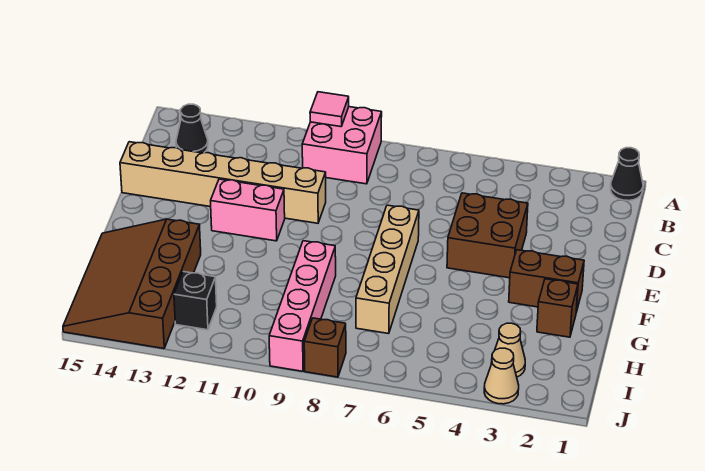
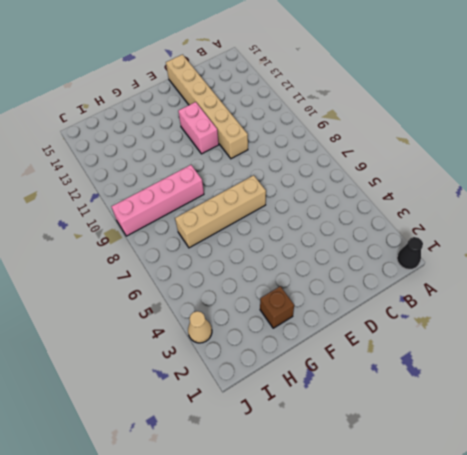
none -> pink 2x2 brick [302,107,382,184]
none -> black 1x1 cone [176,104,208,153]
none -> brown 2x2 brick [447,193,528,278]

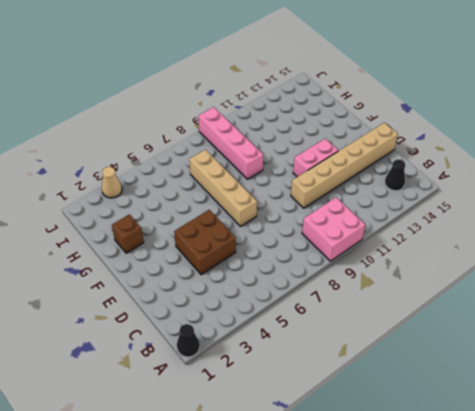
none -> brown 1x2 brick [509,250,584,312]
none -> brown 3x4 slope [63,219,201,349]
none -> tan 1x1 cone [491,323,525,377]

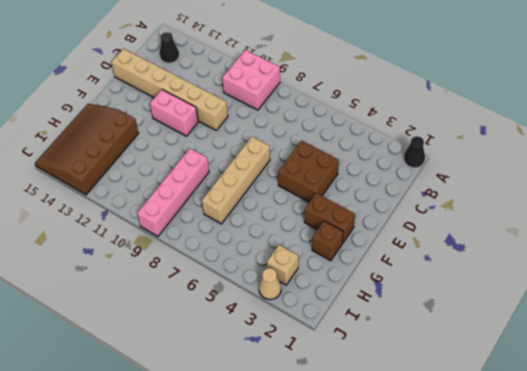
tan 1x1 brick [267,245,298,285] -> tan 1x1 cone [491,323,525,377]
none -> black 1x1 brick [174,272,217,330]
none -> brown 1x1 brick [304,318,346,377]
none -> pink 1x1 tile [310,92,349,127]

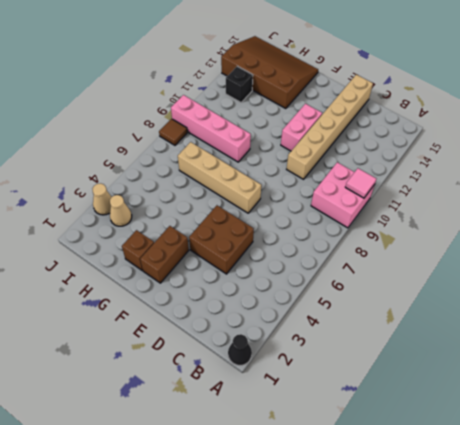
brown 1x1 tile [159,119,187,145] -> brown 1x1 brick [304,318,346,377]
none -> black 1x1 cone [176,104,208,153]

